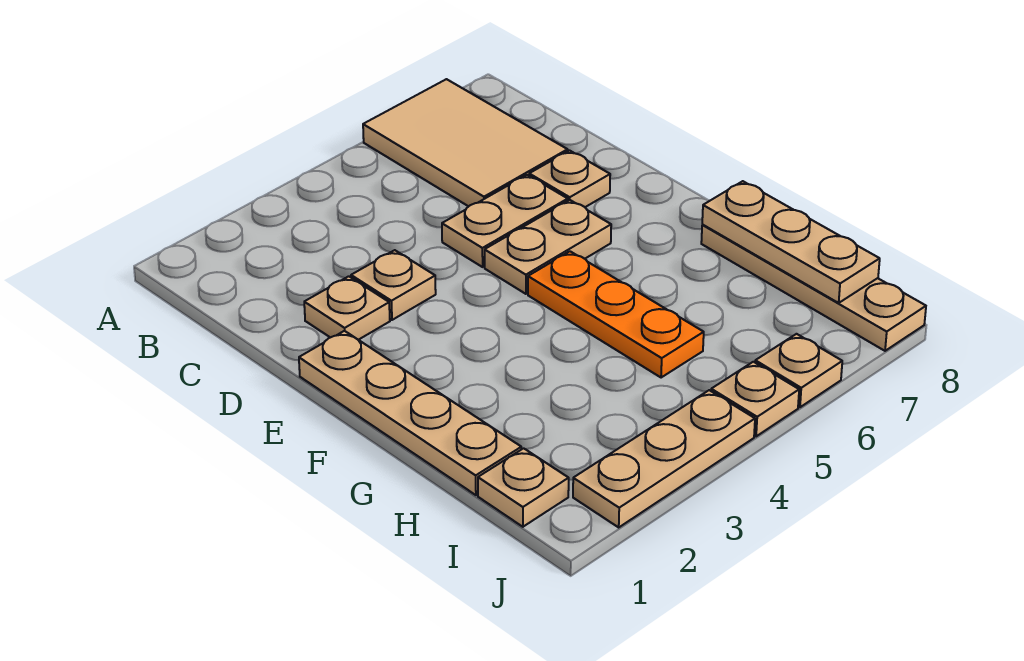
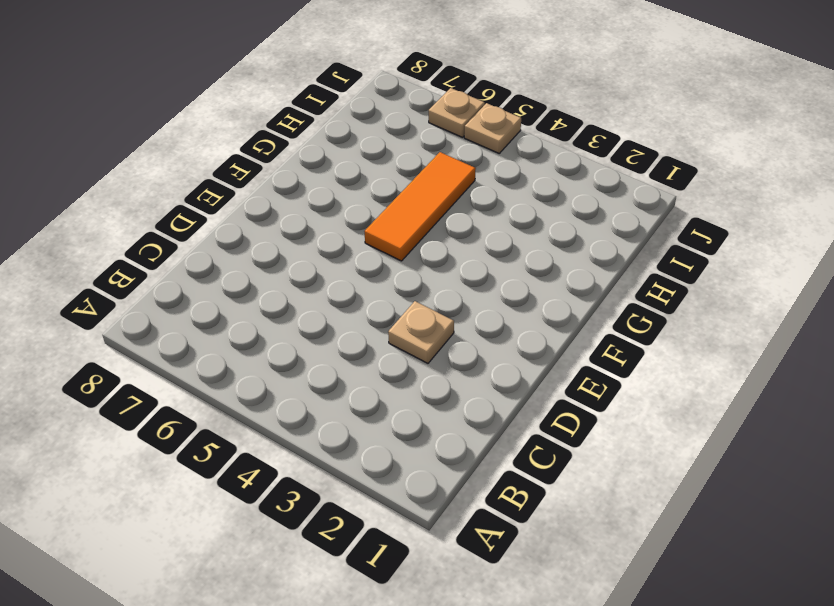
orange 1x3 tile [364,152,476,261] -> orange 1x3 plate [528,251,704,378]
none -> tan 2x3 tile [363,79,568,206]
none -> tan 1x1 plate [304,276,390,340]
none -> tan 1x2 plate [442,175,568,267]

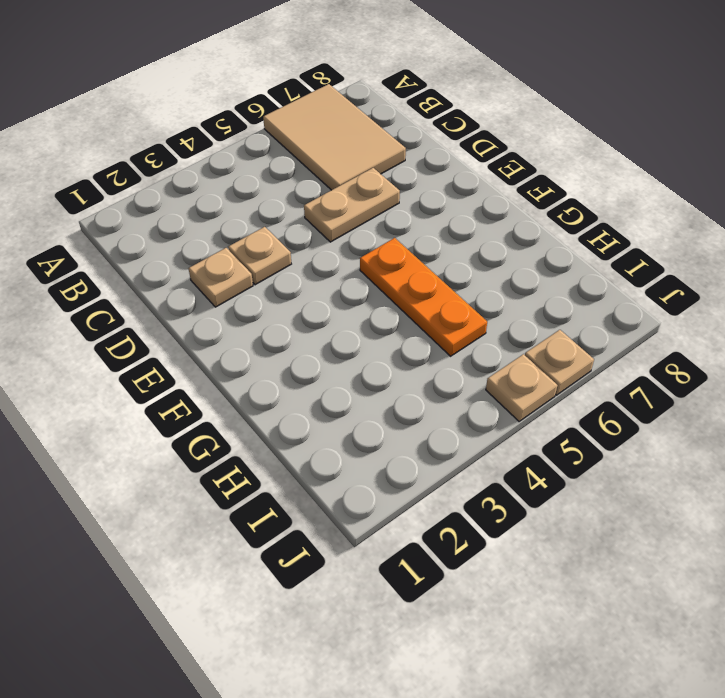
none -> tan 1x1 plate [529,151,610,207]
none -> tan 1x4 plate [299,331,521,495]
none -> tan 1x2 plate [485,200,611,294]

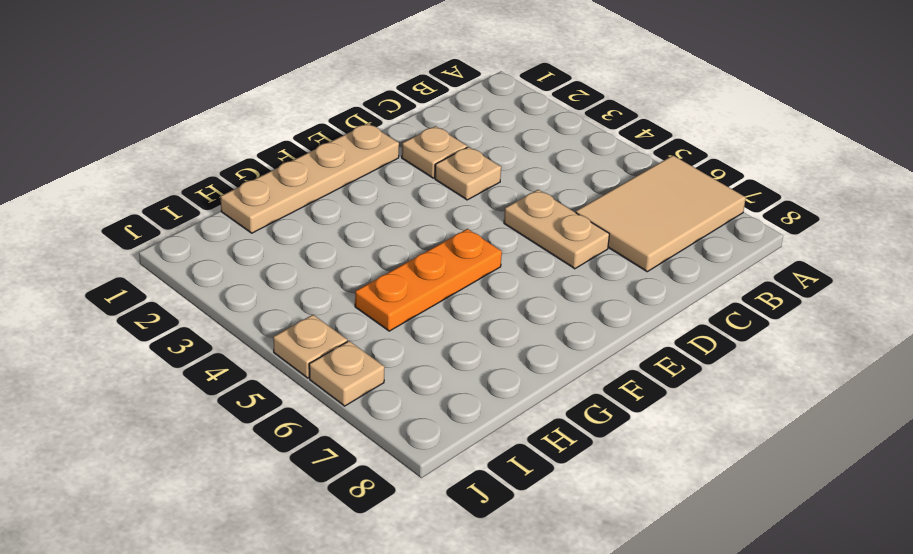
none -> tan 1x1 plate [529,151,610,207]
none -> tan 1x2 plate [485,200,611,294]
none -> tan 1x4 plate [701,225,926,351]

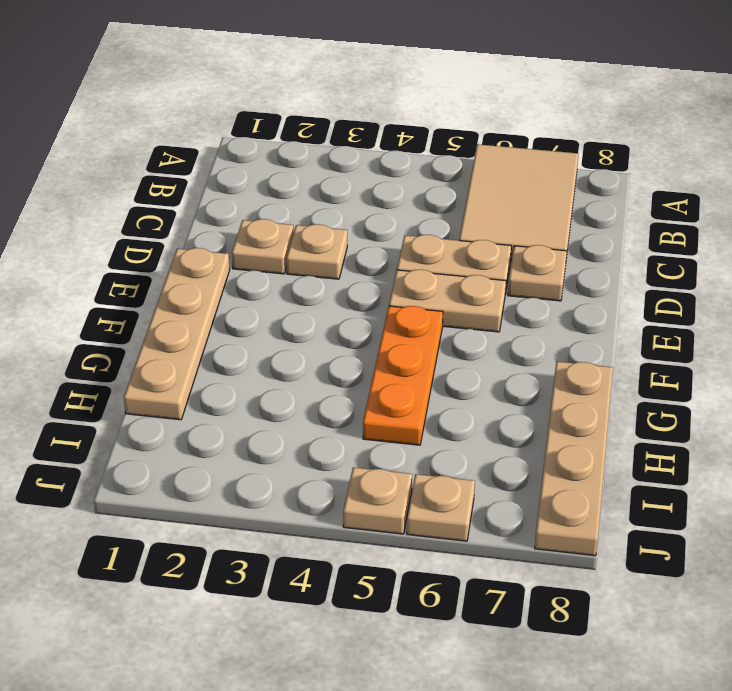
none -> tan 1x1 plate [478,448,569,527]
none -> tan 1x3 plate [573,390,755,527]
none -> tan 1x3 plate [702,181,880,303]

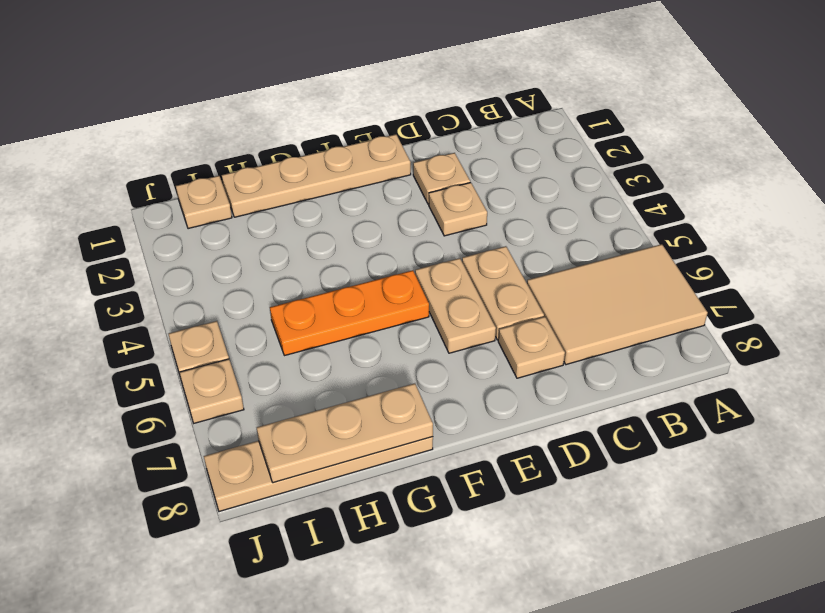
none -> tan 1x3 plate [573,390,755,527]

